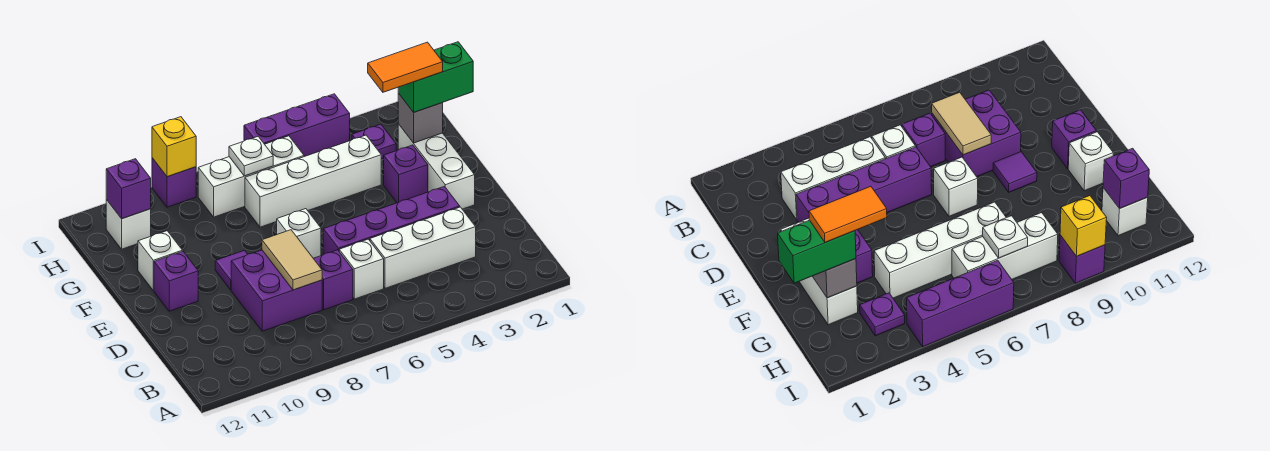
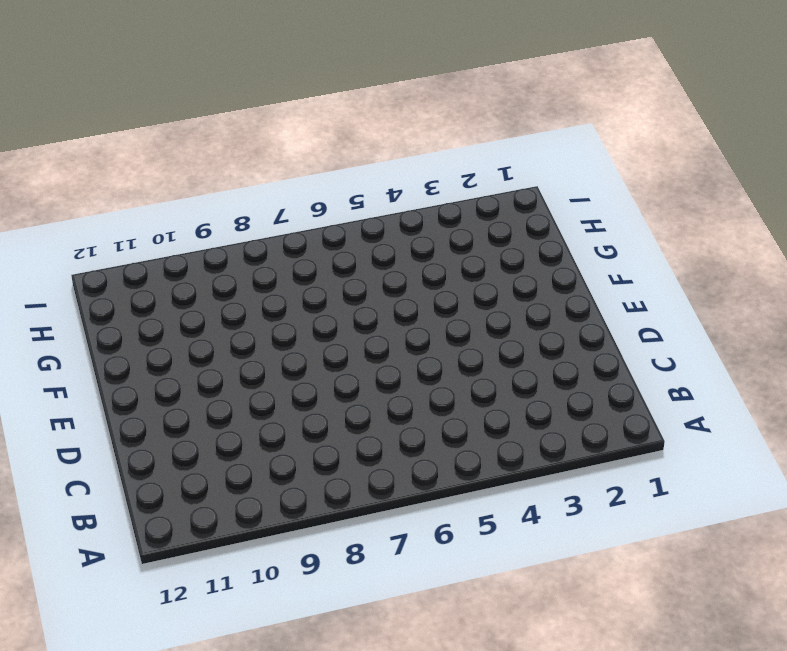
none -> white 1x3 brick [370,207,476,288]
none -> white 1x1 brick [339,239,384,299]
none -> purple 1x1 brick [313,250,353,310]

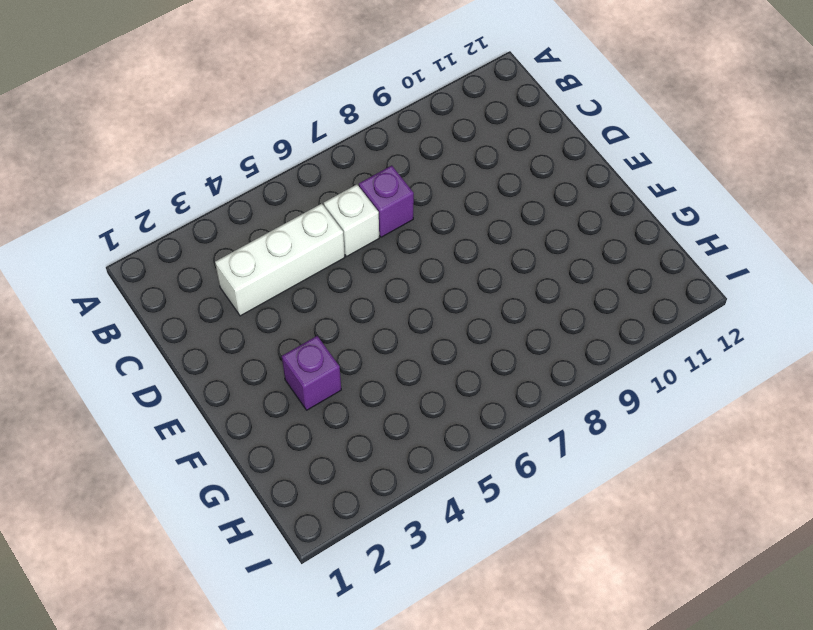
none -> purple 2x2 brick [231,250,322,331]
none -> purple 1x4 brick [323,186,460,254]
none -> white 1x3 brick [398,124,475,209]

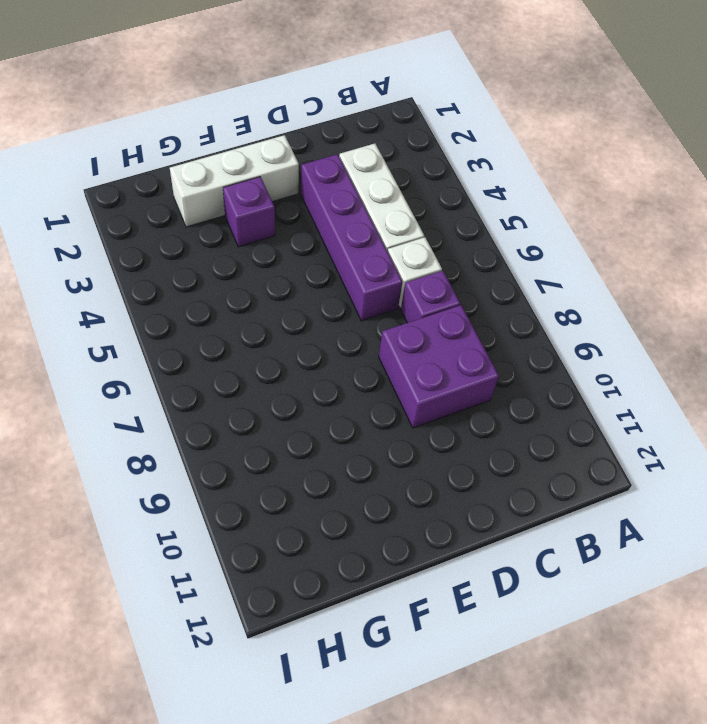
none -> white 1x1 brick [277,209,321,258]
none -> purple 1x1 tile [215,250,248,290]
none -> purple 1x1 brick [154,251,198,311]

